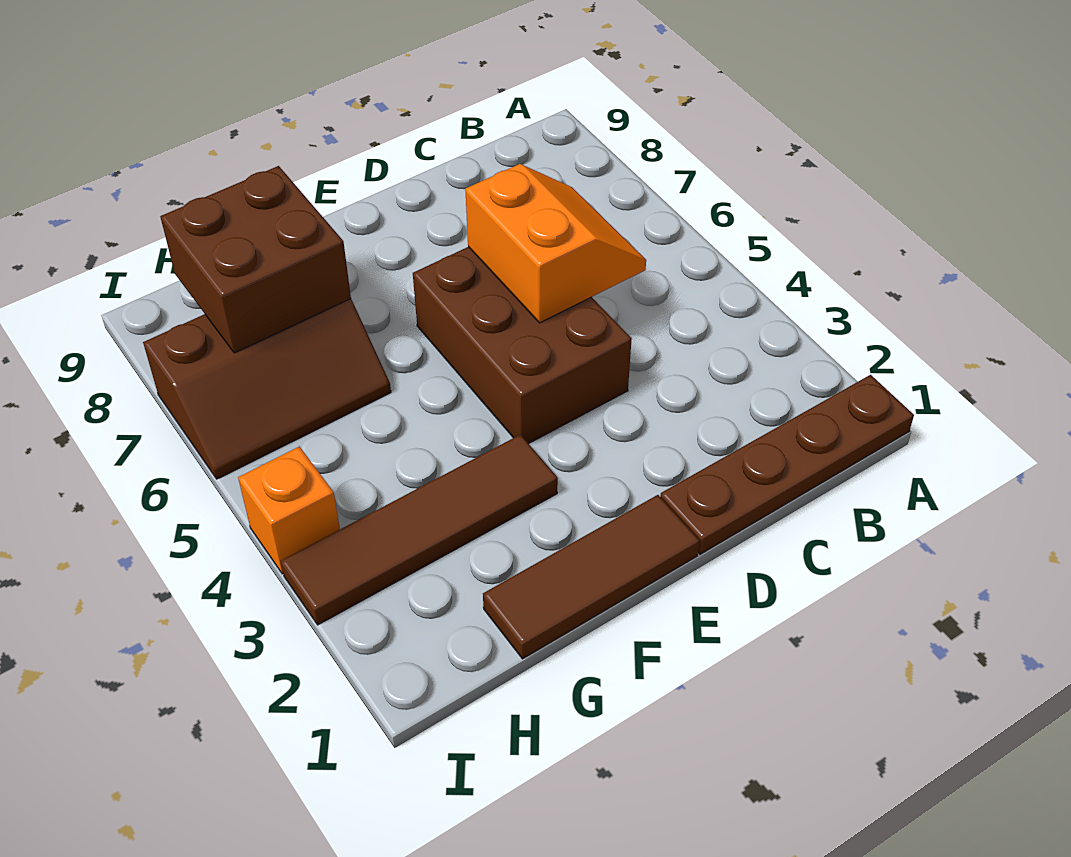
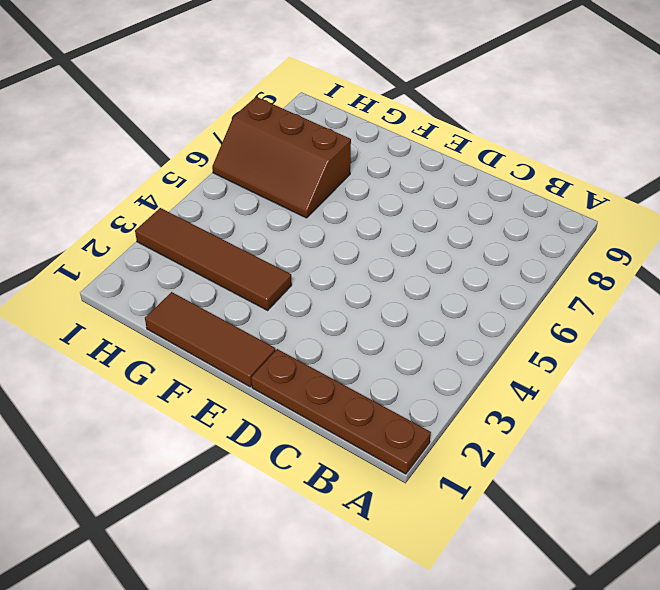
none -> brown 2x3 brick [413,247,632,444]
none -> orange 1x1 brick [238,447,340,574]

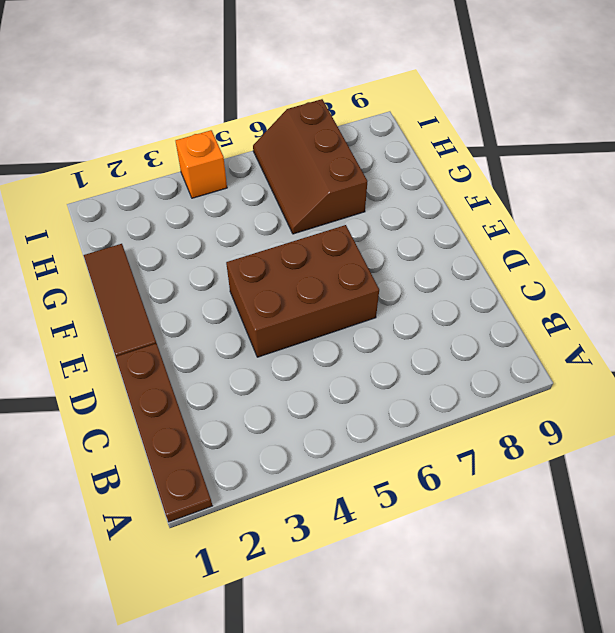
none -> brown 1x4 tile [281,435,558,625]
none -> orange 2x2 slope [465,164,646,323]

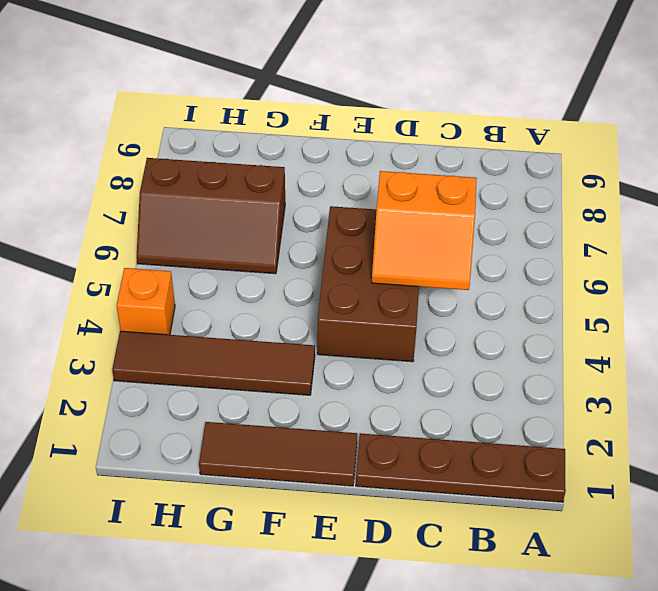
orange 2x2 slope [372,171,477,290] -> orange 2x2 slope turned to [465,164,646,323]
none -> brown 2x2 brick [160,166,351,353]

